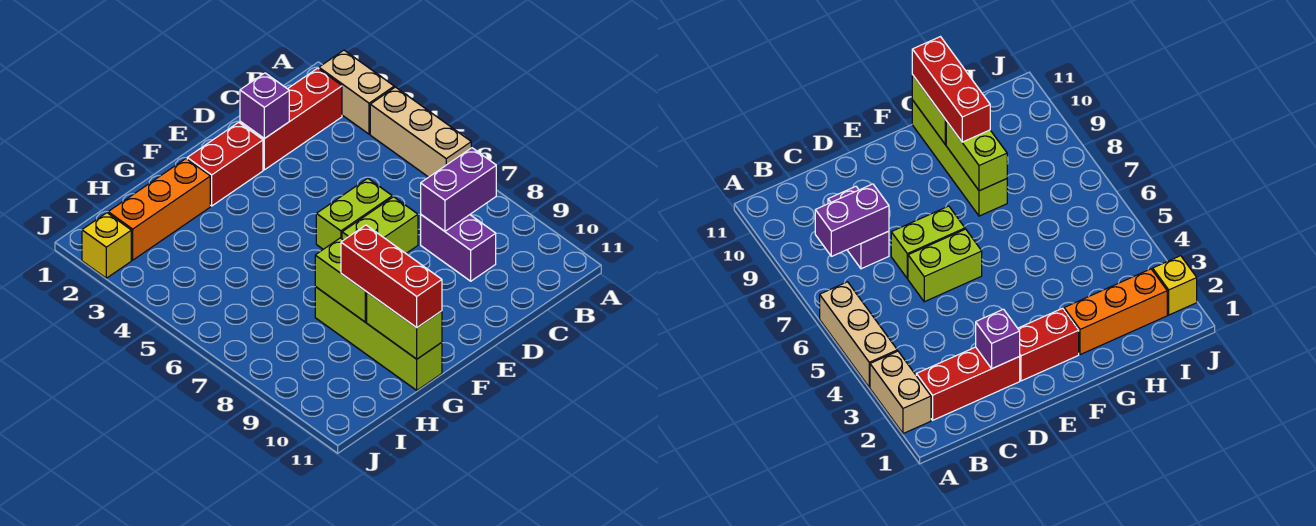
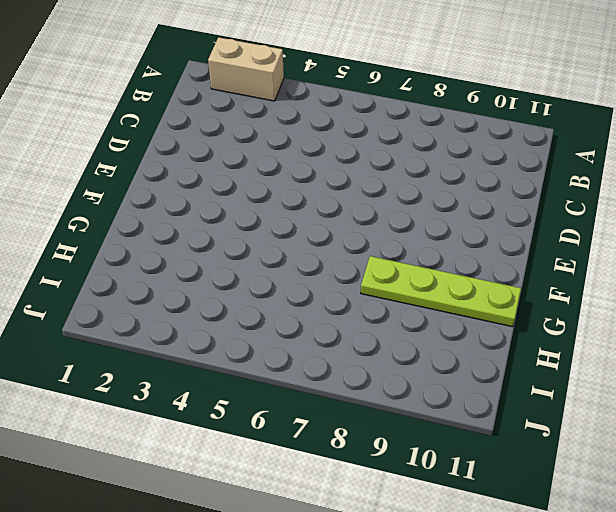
lime 1x4 plate [361,256,521,327] -> lime 1x4 brick [315,287,442,390]
none -> tan 1x3 brick [370,87,471,177]
none -> red 1x3 brick [240,68,342,170]
none -> purple 1x2 brick [421,215,496,281]

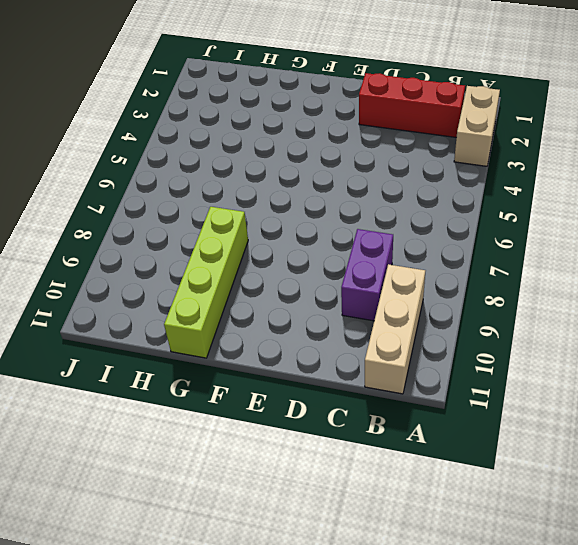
tan 1x3 brick [365,264,425,394] -> tan 1x3 brick moved to [370,87,471,177]
none -> lime 1x2 brick [316,178,392,249]
none -> lime 1x2 brick [342,197,418,253]
none -> red 1x2 brick [187,122,263,206]

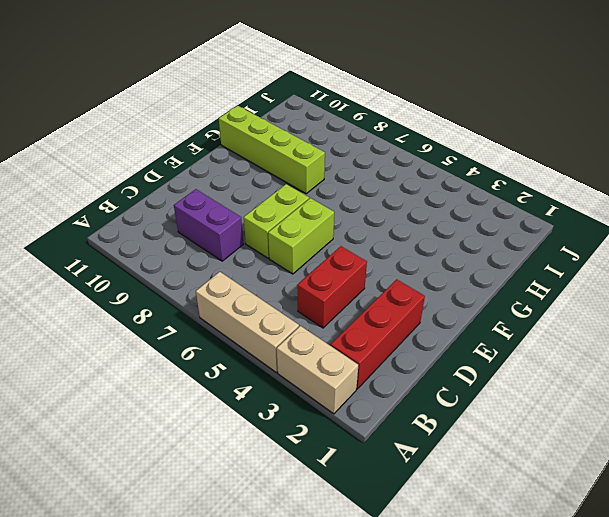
red 1x2 brick [297,246,367,328] -> red 1x2 brick moved to [187,122,263,206]
none -> orange 1x3 brick [108,159,210,260]
none -> yellow 1x1 brick [82,213,131,278]
none -> purple 1x2 brick [421,148,496,231]

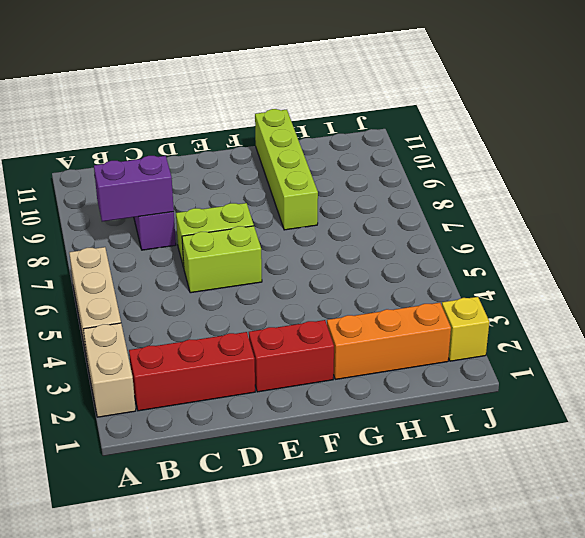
none -> purple 1x1 brick [240,73,289,139]
none -> lime 1x2 brick [315,238,367,322]
none -> lime 1x2 brick [367,292,442,359]

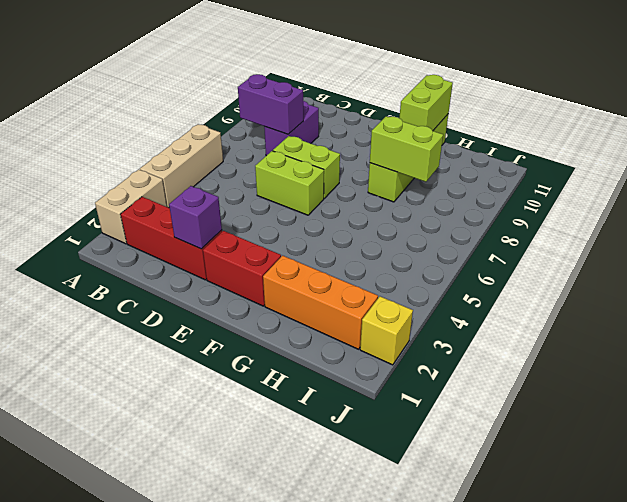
lime 1x2 brick [370,116,443,182] -> lime 1x2 brick turned to [315,238,367,322]
none -> red 1x3 brick [341,225,442,328]

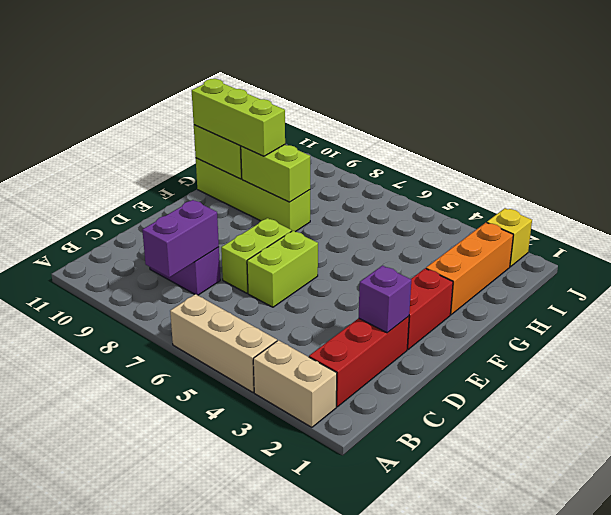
lime 1x3 brick [192,79,285,156] -> red 1x3 brick [341,225,442,328]

